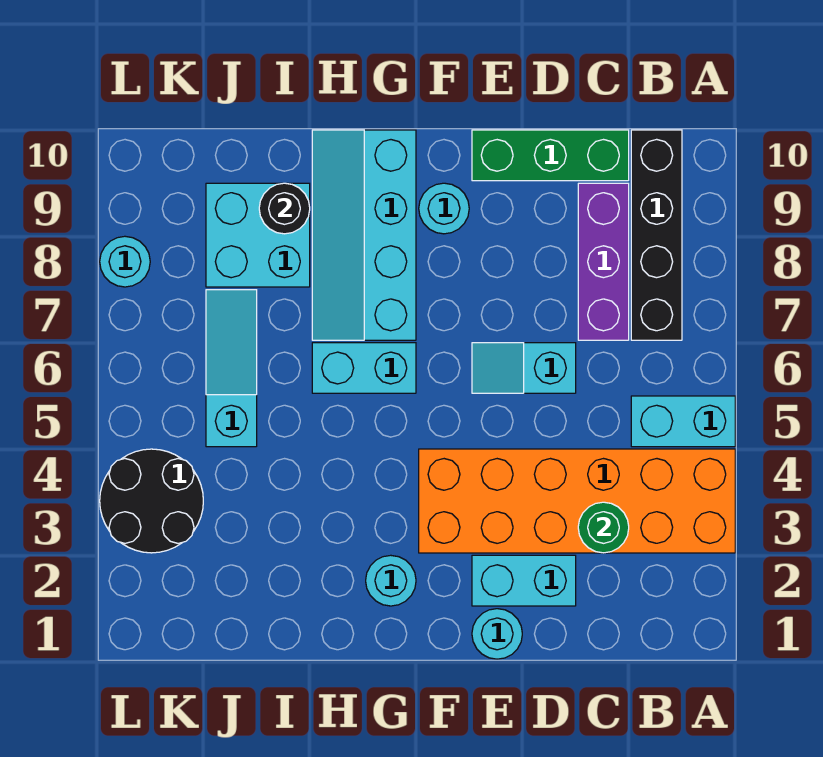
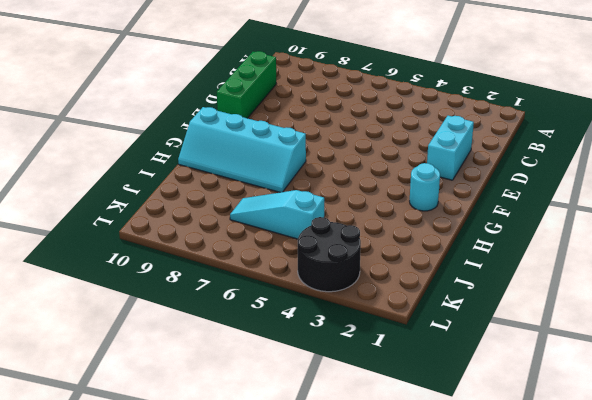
none -> orange 2x6 brick [419,449,735,553]
none -> cyan 1x2 brick [631,396,735,447]
none -> black 1x4 brick [631,130,682,340]

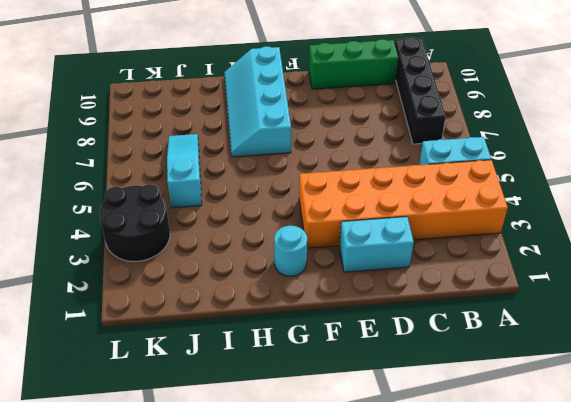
none -> purple 1x3 brick [578,183,629,340]
none -> cyan 1x2 slope [472,343,576,393]
none -> cyan 1x1 round brick [472,609,522,659]

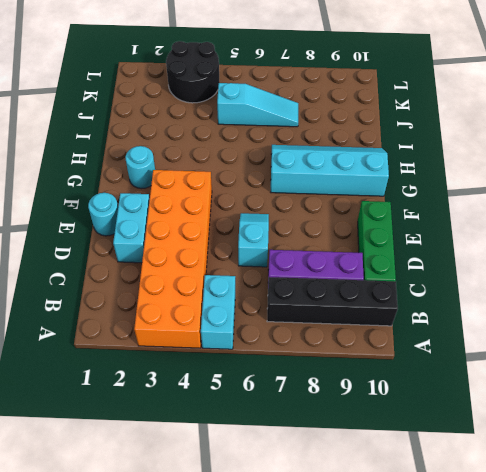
none -> cyan 1x1 round brick [419,183,469,234]
none -> cyan 1x2 brick [312,343,416,393]
none -> cyan 2x2 brick [206,183,310,287]

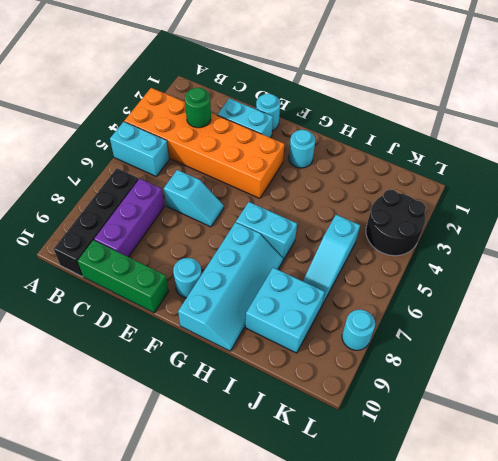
none -> black 1x1 round brick [259,183,310,234]

